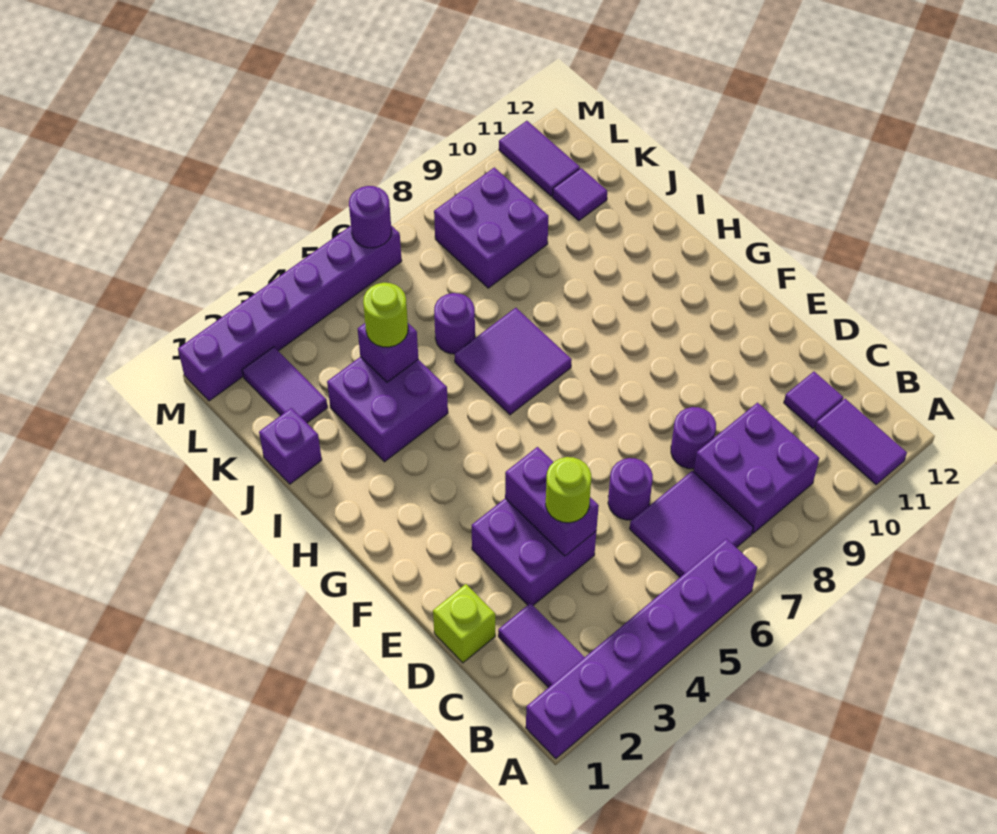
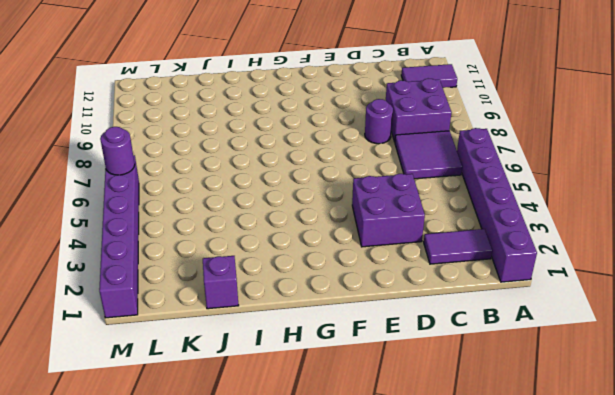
none -> purple 1x1 tile [784,372,843,429]
none -> lime 1x1 brick [433,584,495,663]
none -> purple 1x1 round brick [608,458,653,520]

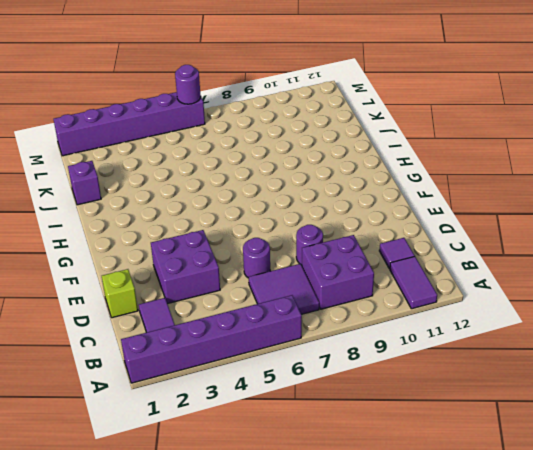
none -> purple 2x2 tile [455,308,572,415]
none -> purple 2x2 brick [327,357,448,462]
none -> purple 1x1 round brick [434,293,475,354]

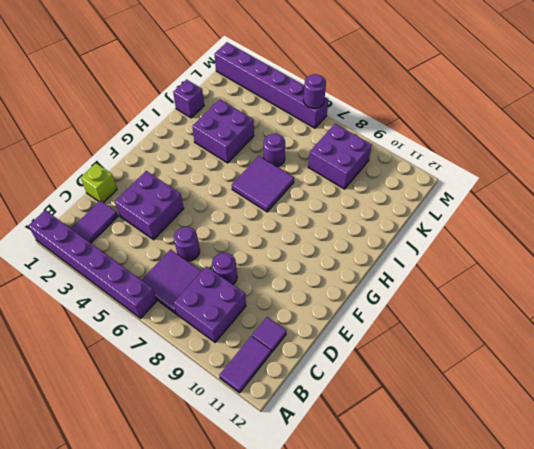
none -> purple 1x2 tile [242,347,328,423]
none -> purple 1x1 tile [553,168,607,221]
none -> purple 1x2 tile [499,121,580,196]

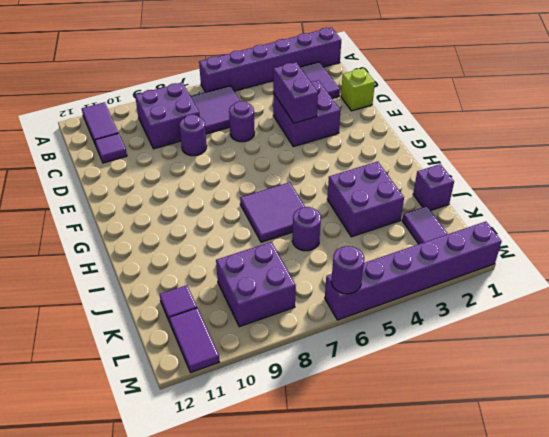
none -> purple 1x1 brick [358,323,418,382]
none -> lime 1x1 round brick [546,457,591,523]
none -> lime 1x1 round brick [363,283,408,347]

